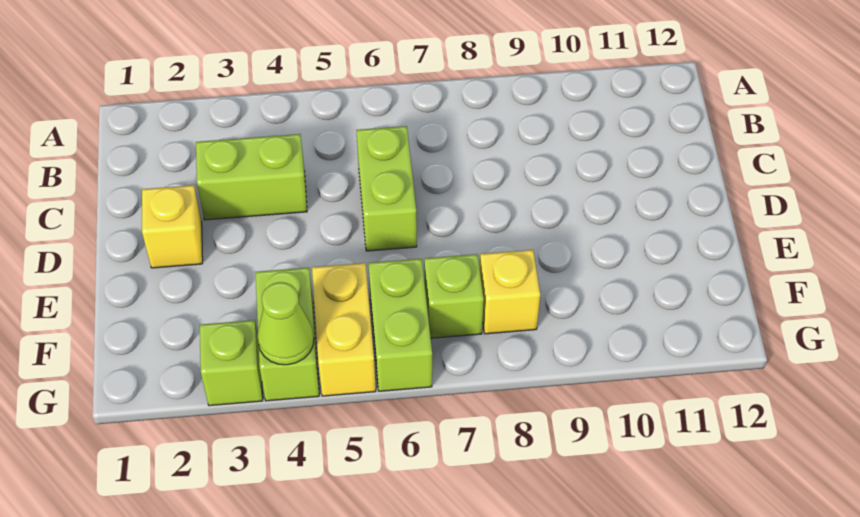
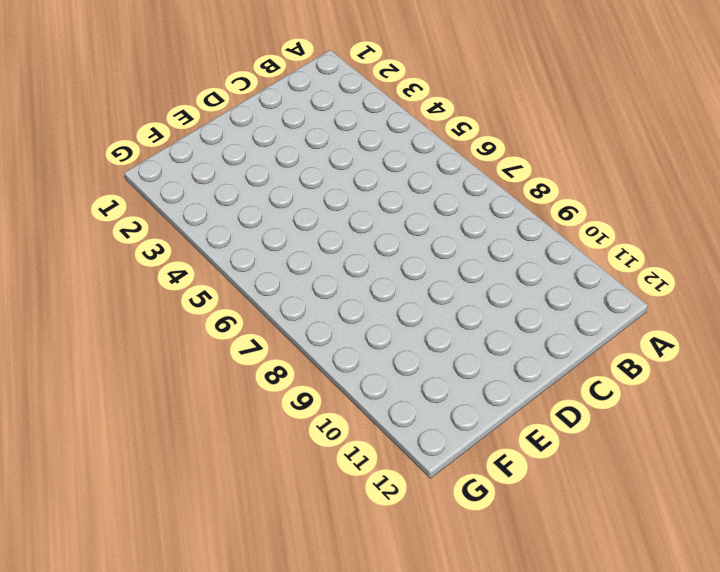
none -> lime 1x2 brick [196,134,307,220]
none -> lime 1x2 brick [356,126,417,251]

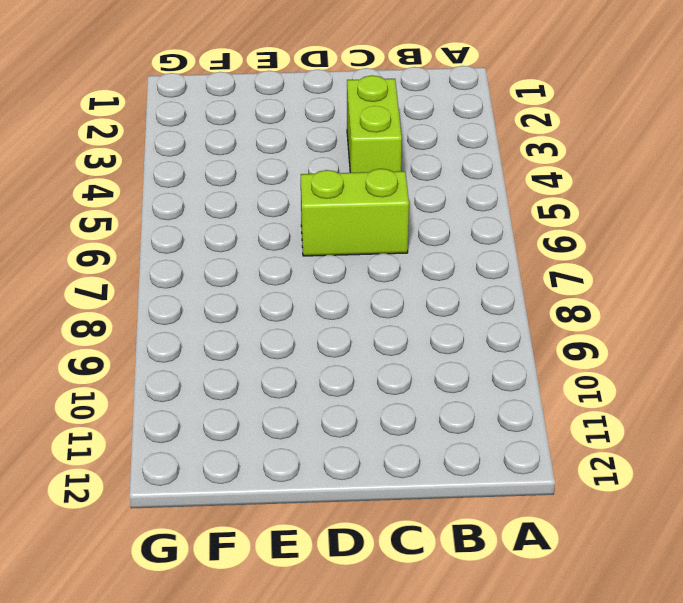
none -> yellow 1x1 brick [142,185,203,268]
none -> lime 1x2 brick [255,268,319,401]

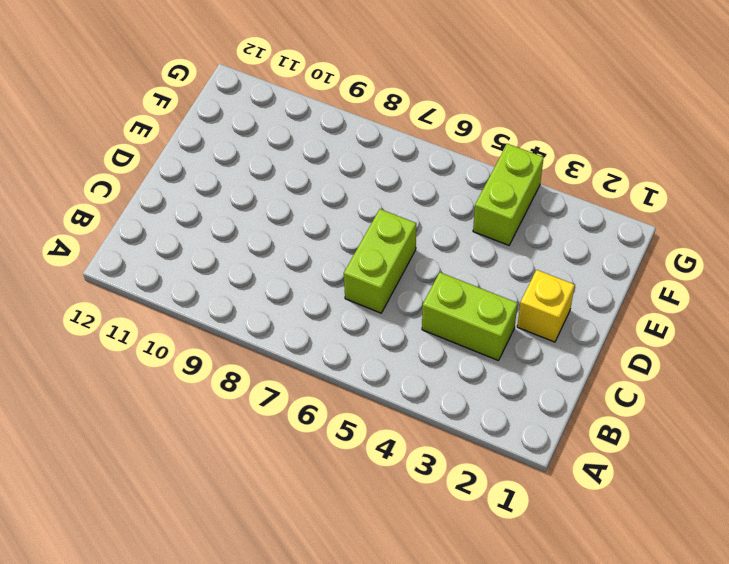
none -> yellow 1x2 brick [312,263,376,396]
none -> lime 1x2 brick [368,259,432,391]

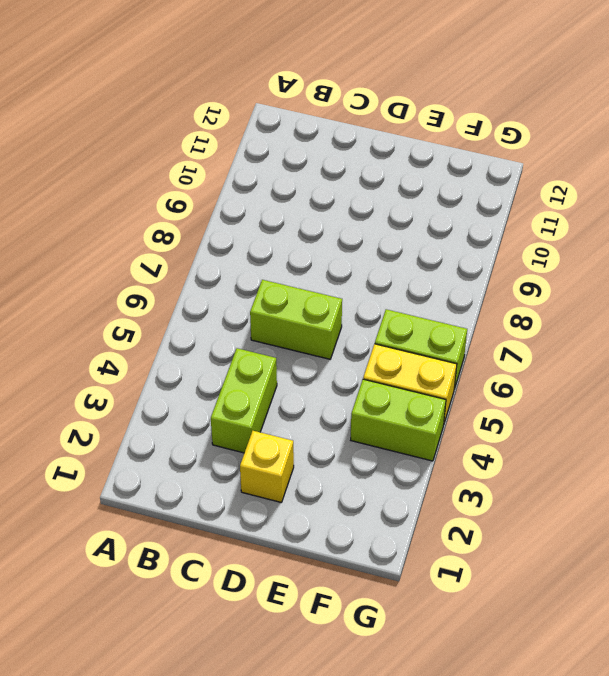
none -> lime 1x1 brick [424,254,484,338]
none -> yellow 1x1 brick [480,250,540,334]

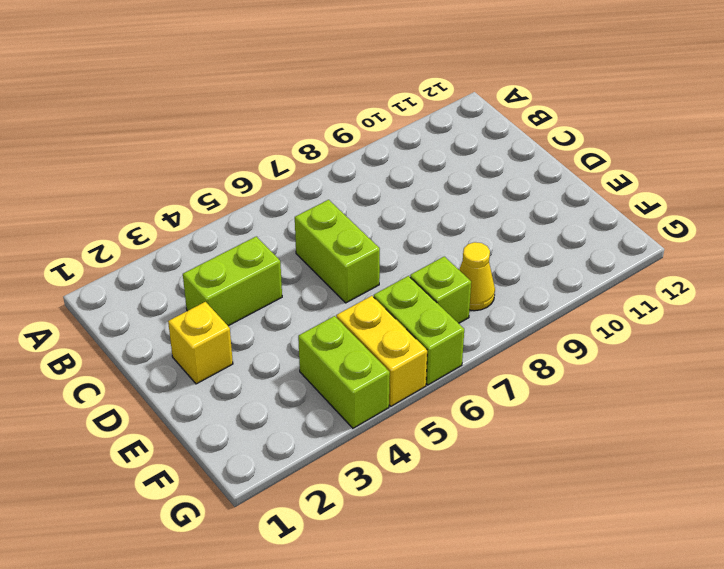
yellow 1x1 cone [459,242,495,311] -> yellow 1x1 brick [480,250,540,334]
none -> lime 1x1 brick [200,320,263,406]
none -> lime 1x1 cone [258,282,314,365]

